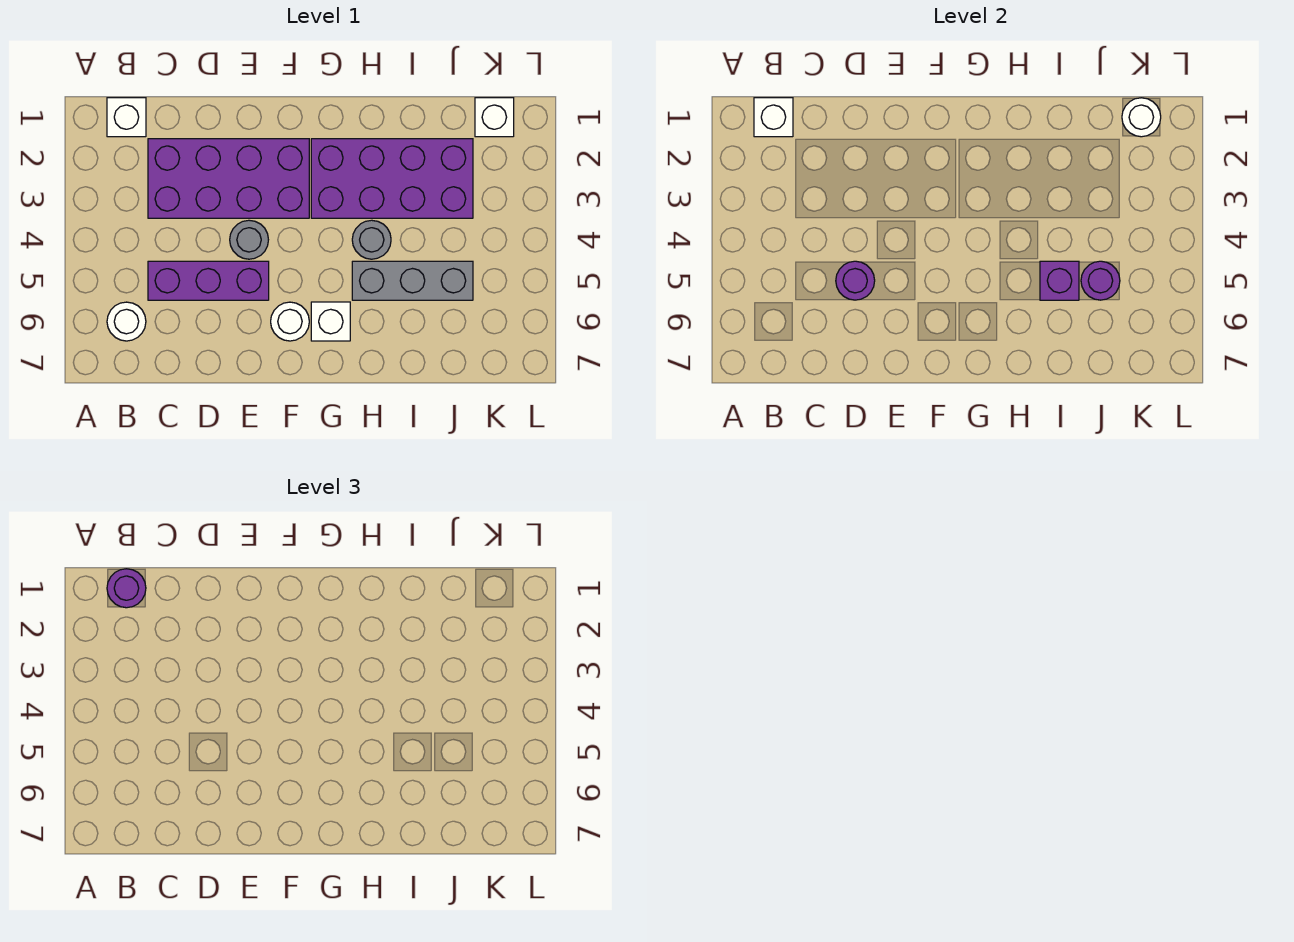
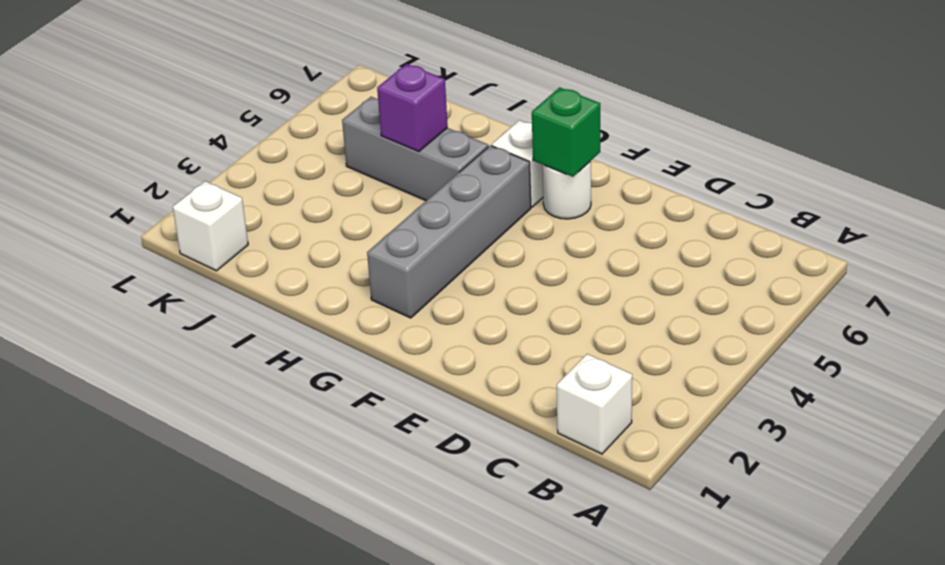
green 1x1 brick [532,87,600,177] -> none
grey 1x4 brick [367,145,531,318] -> purple 2x4 brick [311,139,473,218]
none -> white 1x1 round brick [107,302,146,341]
none -> purple 2x4 brick [148,139,309,218]
none -> purple 1x3 brick [148,261,269,300]

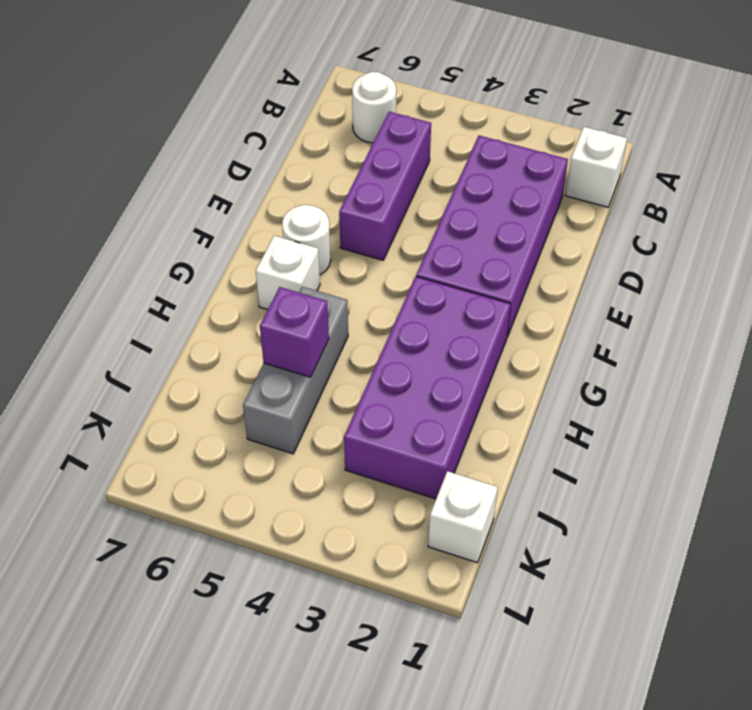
none -> grey 1x1 round brick [230,220,268,259]
none -> grey 1x1 round brick [352,220,391,259]
none -> white 1x1 brick [754,98,793,137]

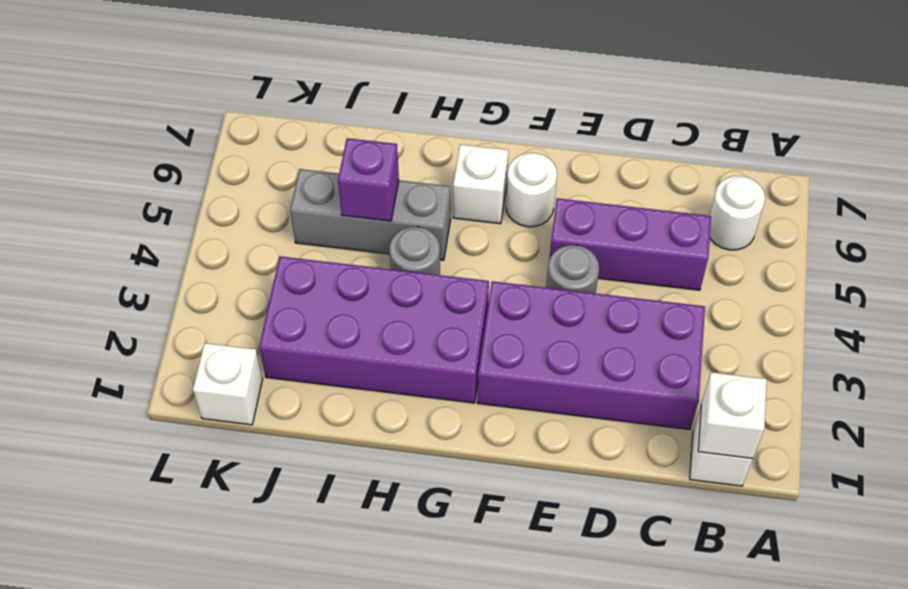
none -> purple 1x1 round brick [836,261,875,300]
none -> purple 1x1 round brick [1081,261,1120,300]
none -> white 1x1 round brick [1122,98,1161,137]

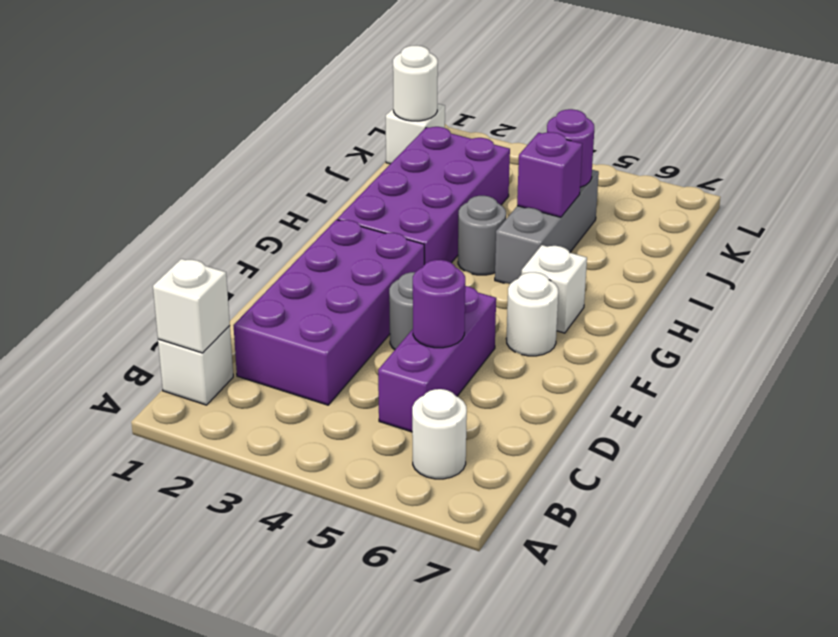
none -> purple 1x1 round brick [107,569,146,608]

